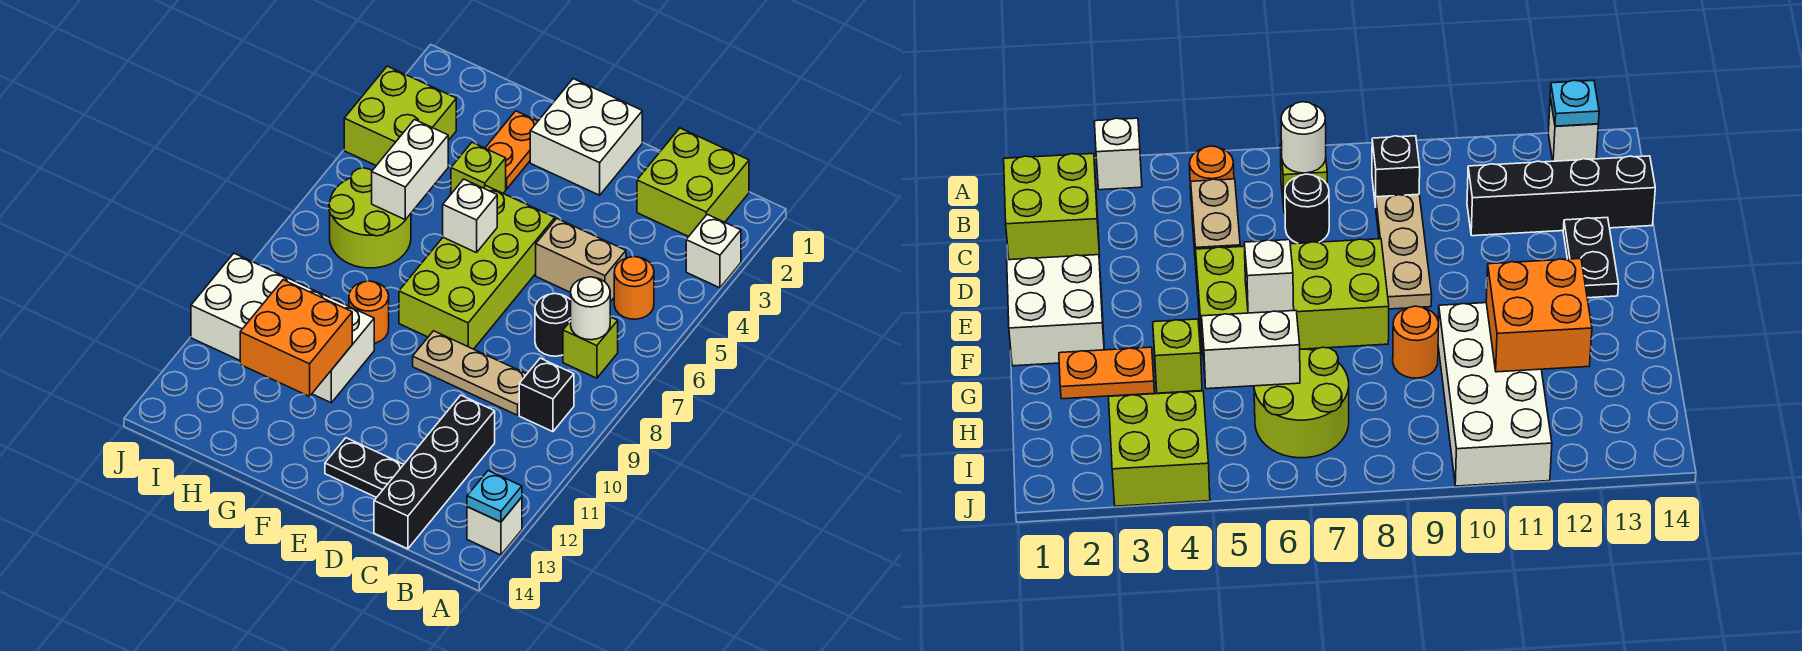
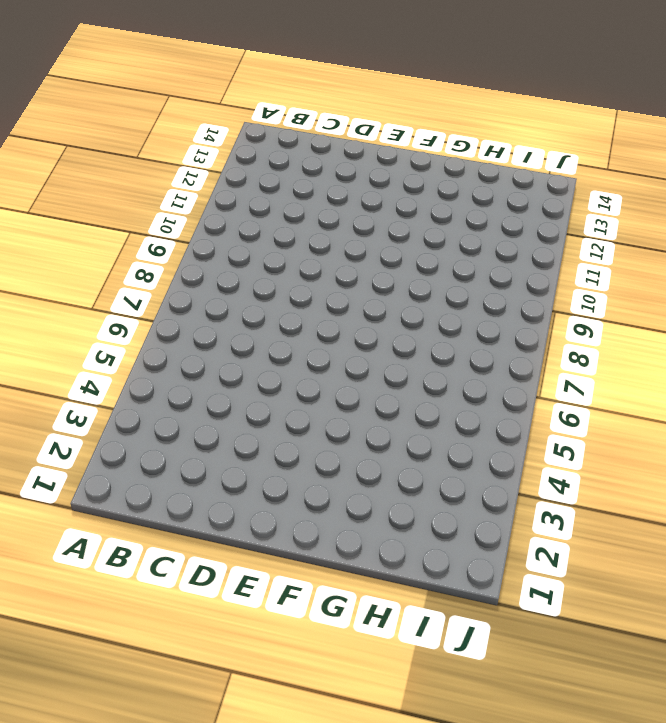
none -> white 1x1 brick [686,214,741,288]
none -> white 1x1 brick [467,497,522,555]
none -> lime 2x2 brick [637,128,749,237]

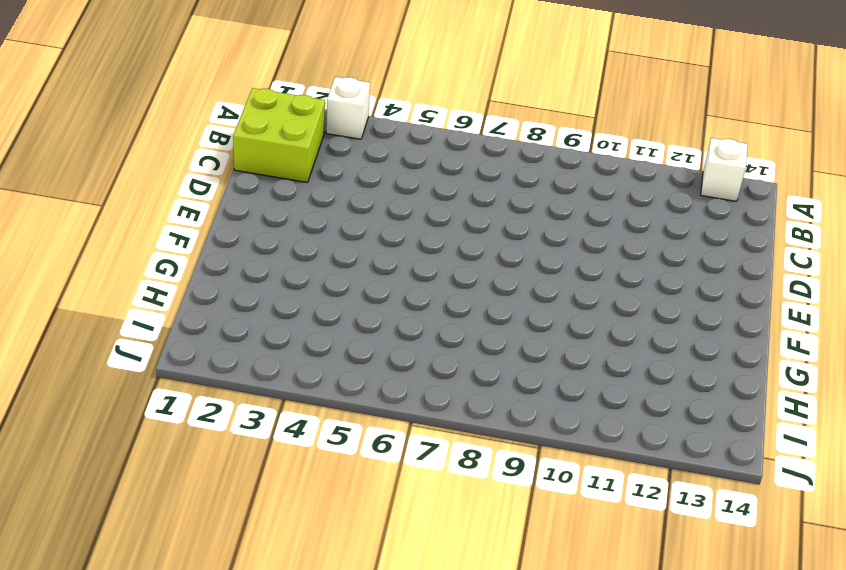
none -> orange 1x1 round brick [614,257,654,319]
none -> lime 1x1 brick [563,317,618,378]
none -> black 1x1 brick [519,358,574,432]

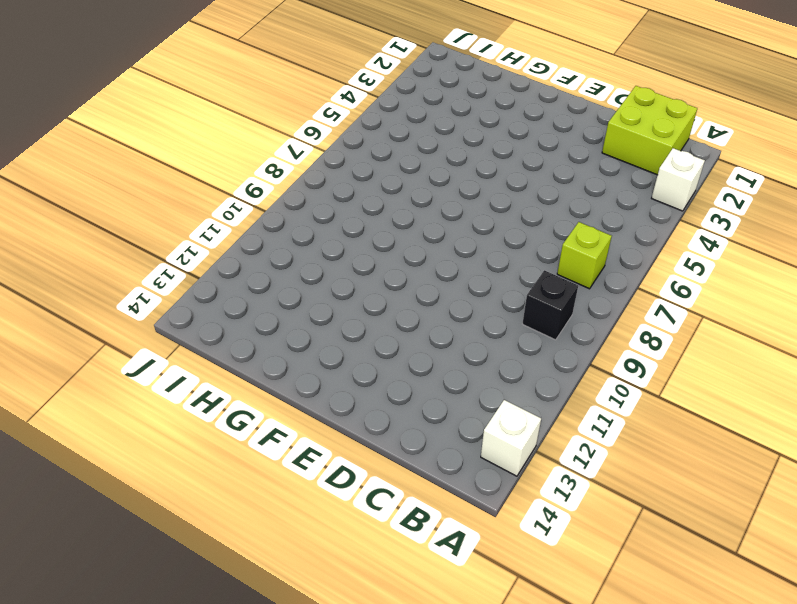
none -> orange 1x1 round brick [614,257,654,319]
none -> tan 1x2 brick [536,218,626,302]
none -> black 1x1 round brick [535,294,571,356]

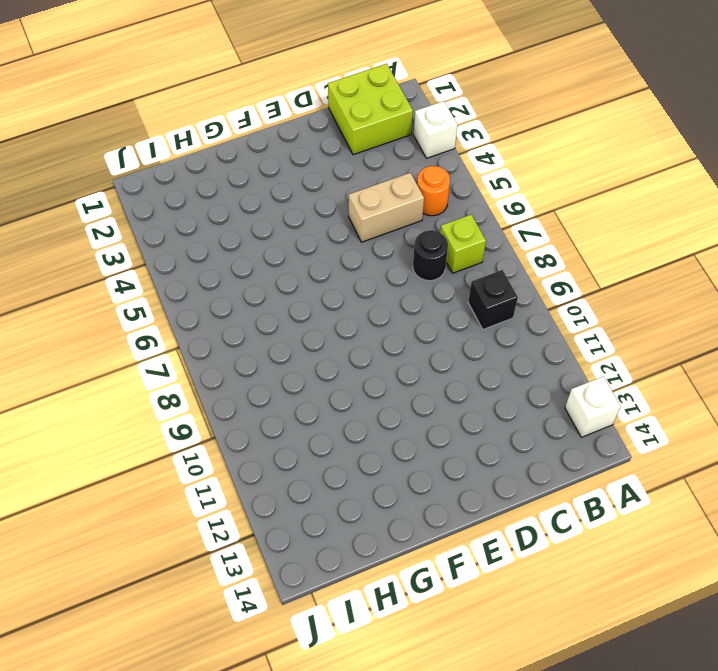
none -> tan 1x3 plate [413,331,527,415]
none -> black 1x4 brick [374,395,495,549]
none -> black 1x2 plate [325,438,404,498]

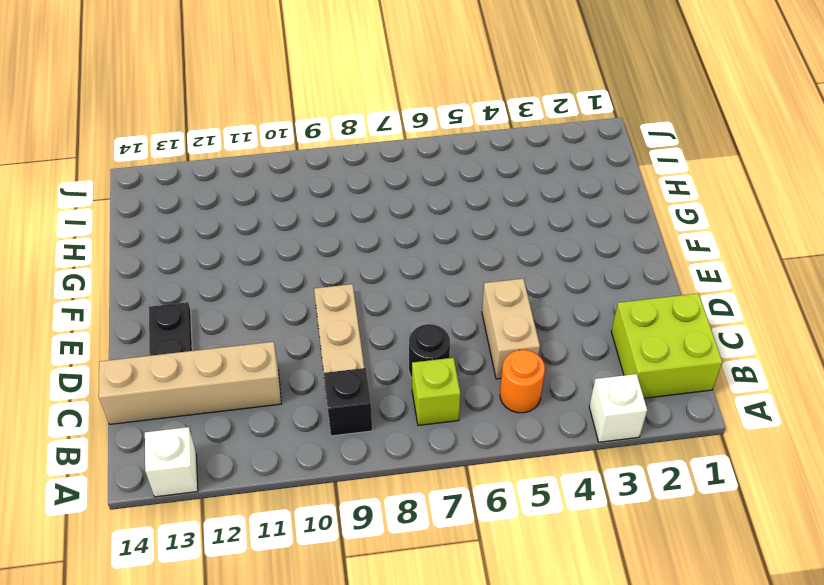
tan 1x4 brick [99,342,281,424] -> black 1x4 brick [374,395,495,549]
none -> white 2x2 brick [530,79,642,195]
none -> lime 2x4 brick [399,185,555,349]
none -> orange 1x2 plate [486,111,538,189]

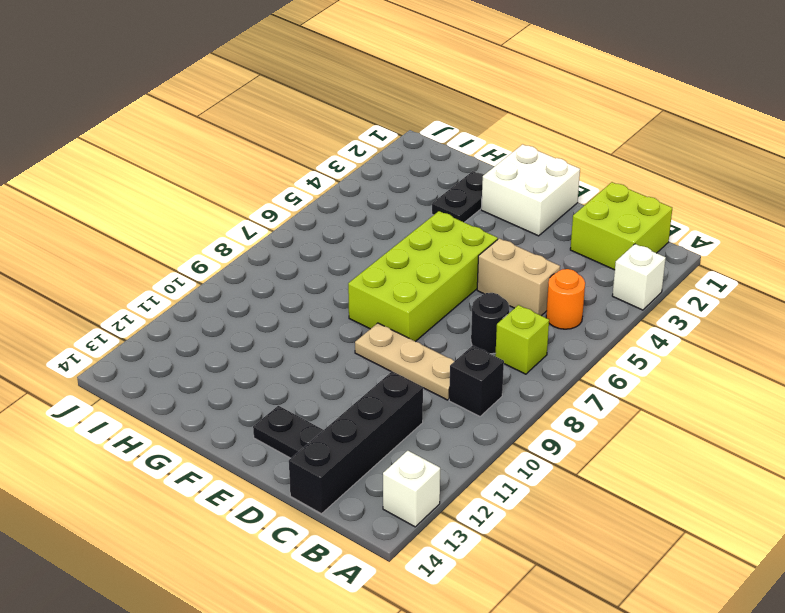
black 1x2 plate [432,171,484,222] -> orange 1x2 plate [486,111,538,189]
none -> lime 1x1 brick [451,142,506,194]
none -> orange 1x1 round brick [349,281,389,343]
none -> white 2x4 brick [191,253,374,403]

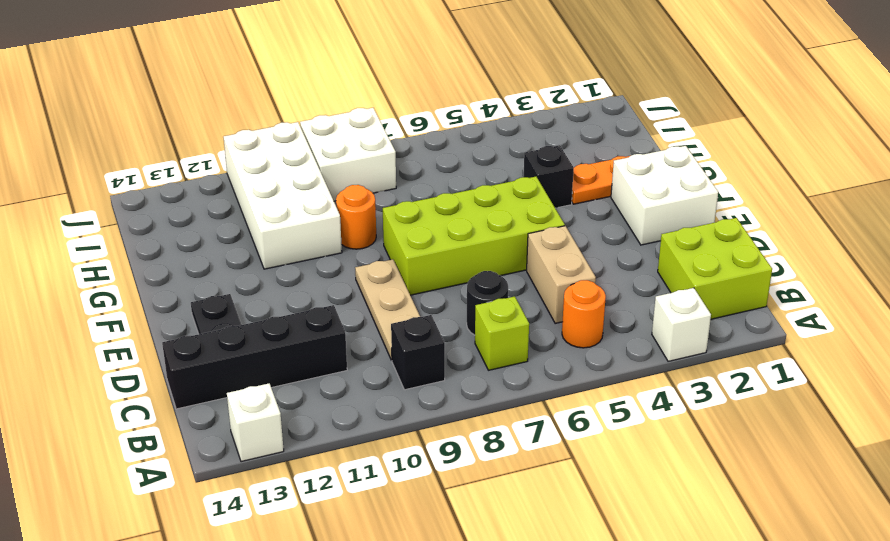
black 1x1 brick [524,145,574,208] -> lime 1x1 brick [451,142,506,194]
white 2x2 brick [300,108,396,201] -> none
none -> lime 2x2 round brick [329,168,411,268]
none -> lime 2x2 brick [344,66,456,166]
none -> cyan 1x1 plate [467,471,522,522]

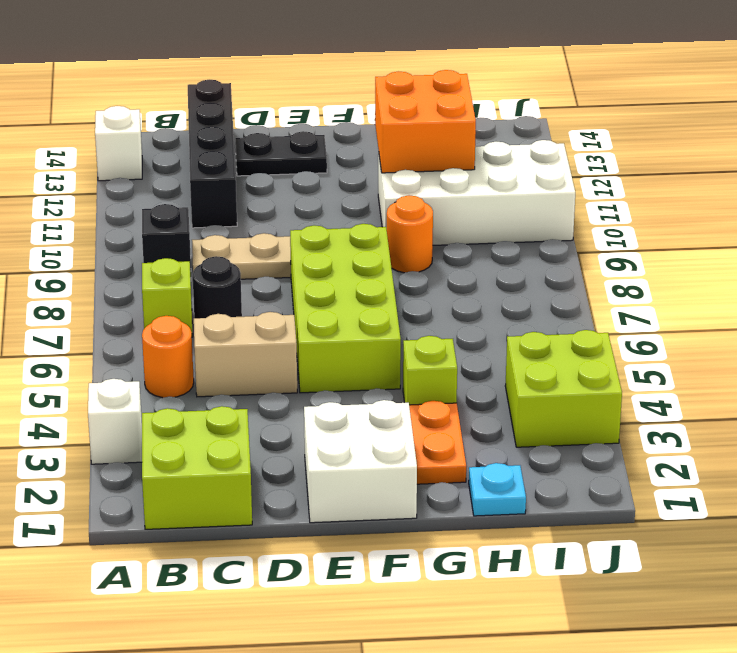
cyan 1x1 plate [469,463,526,516] -> cyan 1x1 plate moved to [467,471,522,522]
none -> lime 2x2 round brick [329,168,411,268]
none -> white 1x1 round brick [571,277,610,340]
none -> white 1x1 brick [443,179,497,253]

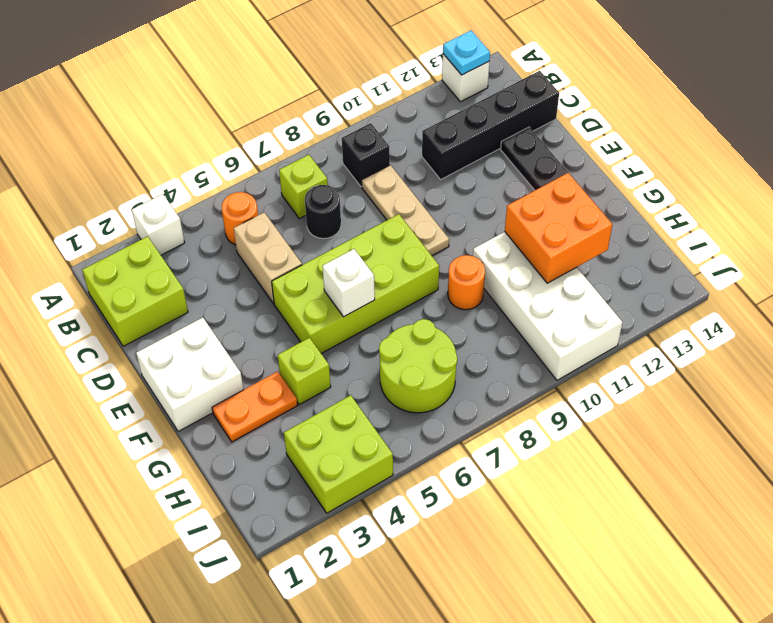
none -> white 1x1 round brick [571,277,610,340]
none -> white 1x2 brick [372,120,448,220]

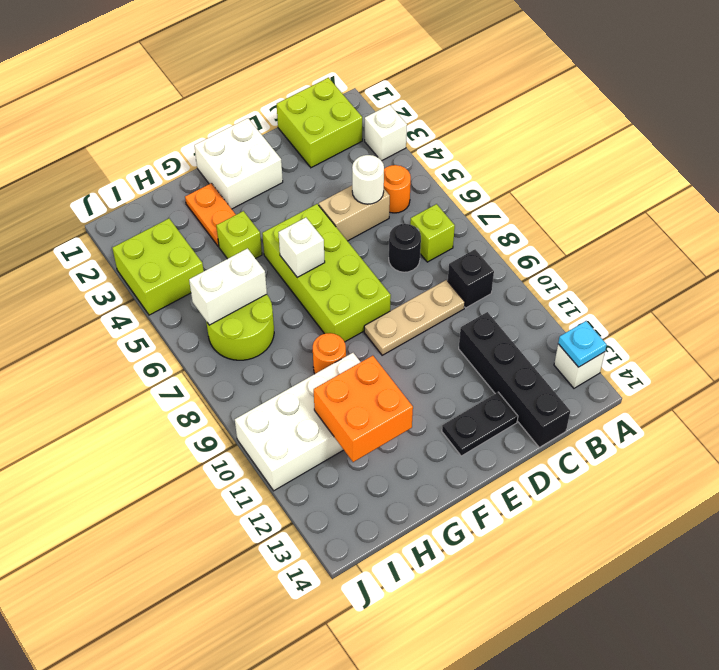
white 1x1 round brick [352,155,384,204] -> white 1x1 round brick moved to [571,277,610,340]
white 1x2 brick [189,248,267,325] -> white 1x2 brick turned to [372,120,448,220]

